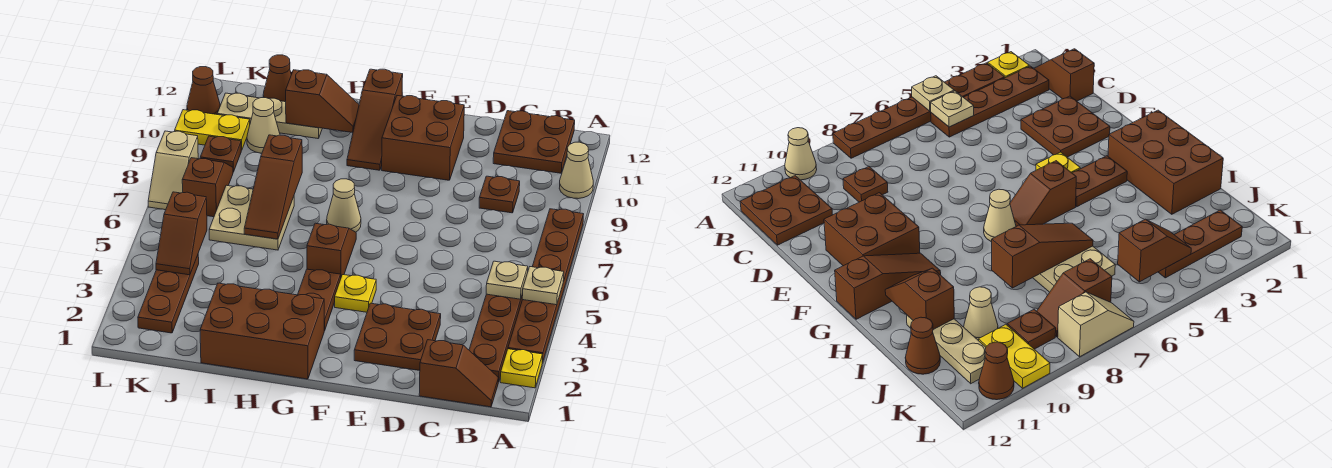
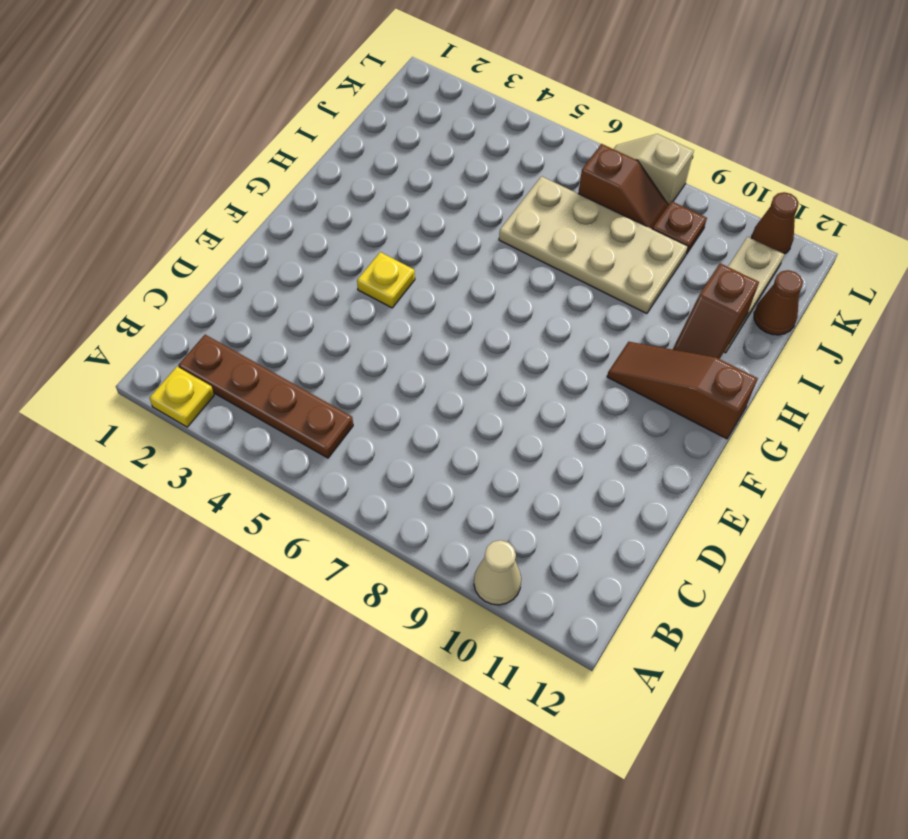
tan 2x4 plate [499,176,688,314] -> tan 2x2 plate [209,185,294,250]
none -> brown 1x6 plate [508,209,583,363]
none -> brown 1x2 slope [419,340,498,407]
none -> brown 2x2 plate [493,111,575,173]
none -> brown 1x1 plate [479,176,520,213]

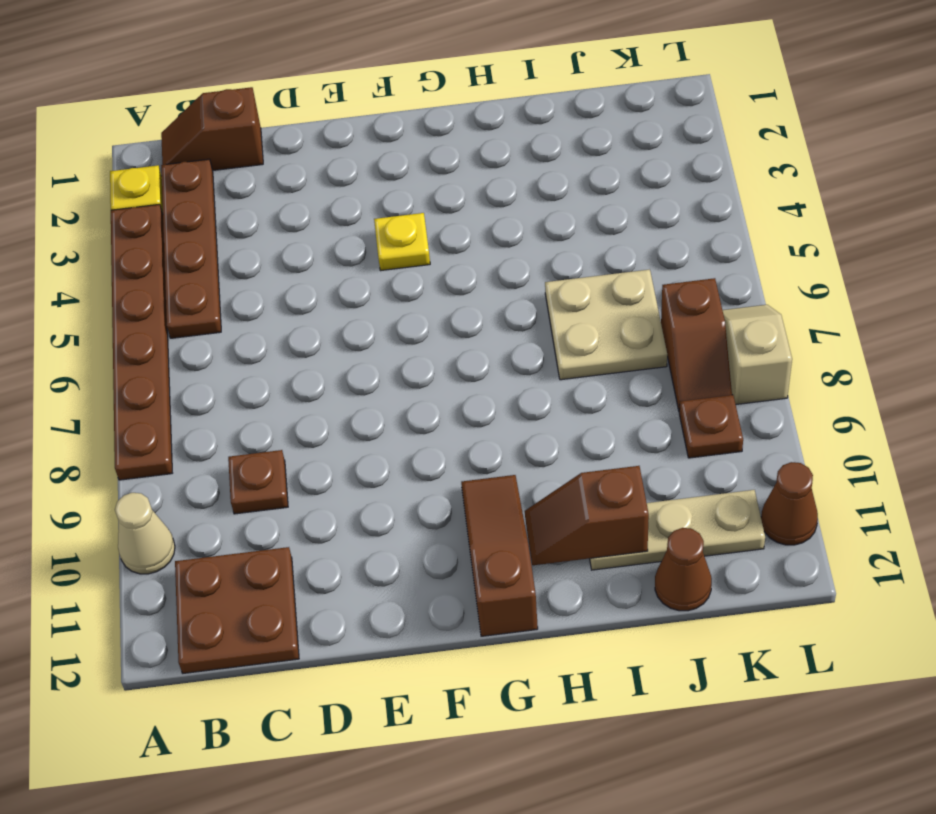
none -> brown 2x2 plate [354,303,441,371]
none -> brown 2x2 brick [382,96,464,180]
none -> brown 2x3 brick [200,283,324,379]
none -> brown 1x2 plate [298,269,341,331]

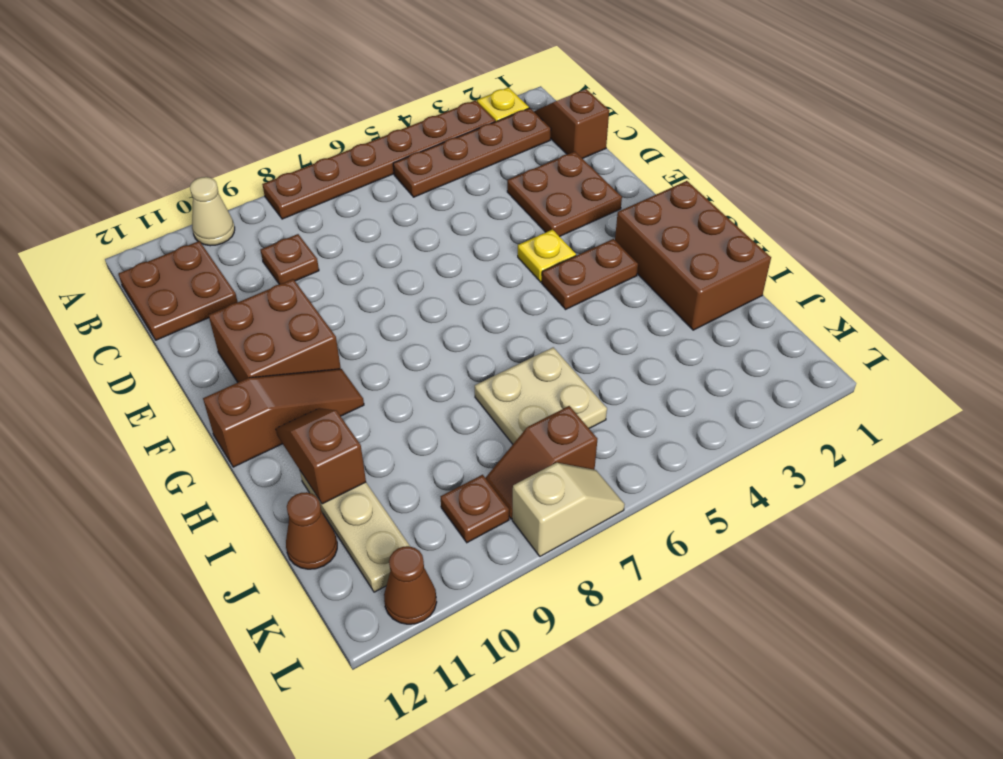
none -> brown 1x2 slope [307,223,356,277]
none -> tan 1x1 cone [327,179,361,232]
none -> tan 1x1 cone [247,98,280,153]
none -> brown 1x3 plate [138,255,199,333]

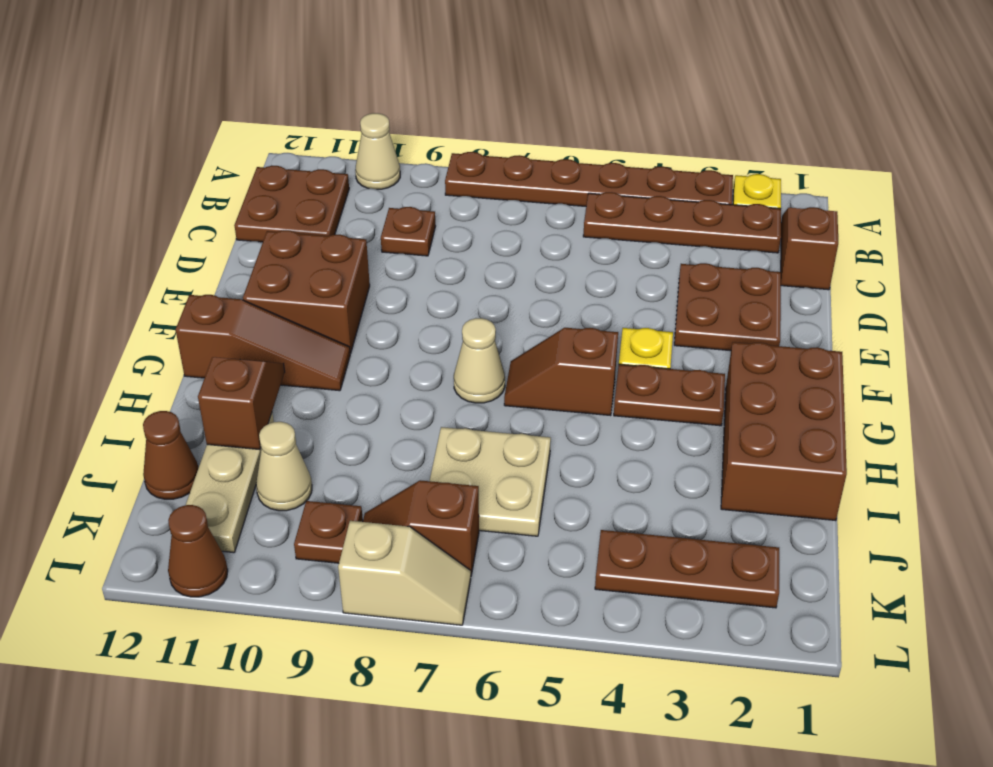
none -> yellow 1x2 plate [175,110,250,150]
none -> tan 1x1 plate [522,267,564,305]
none -> tan 1x1 plate [486,261,528,299]
none -> brown 1x3 slope [244,135,302,239]

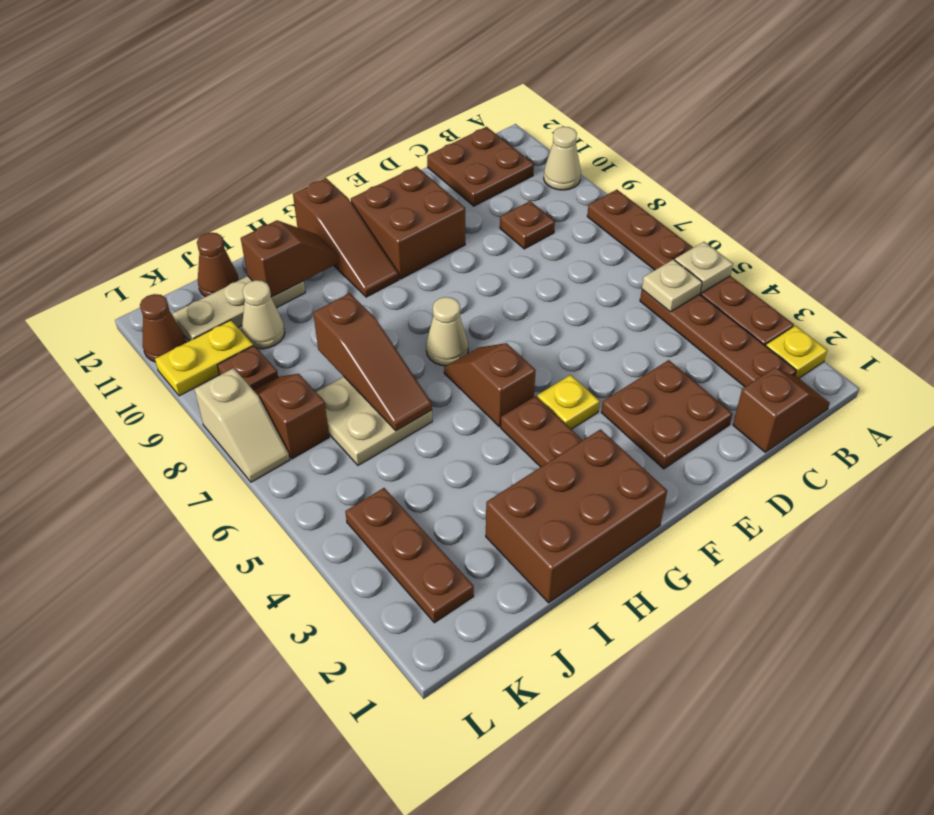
none -> brown 1x2 slope [156,192,207,275]

